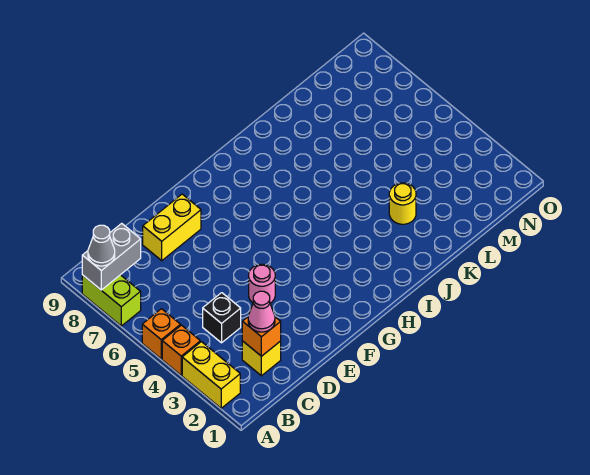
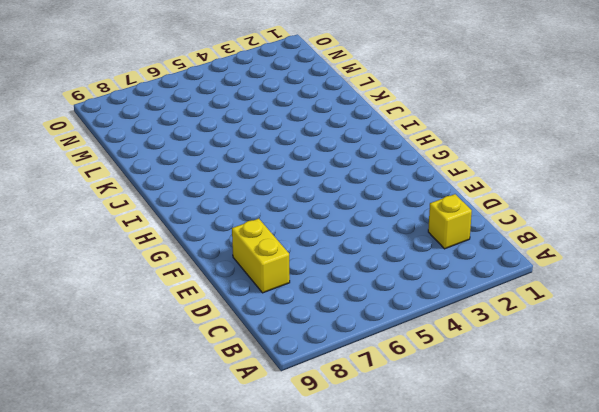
none -> yellow 1x2 brick [182,342,240,408]
none -> orange 1x1 brick [162,325,200,375]
none -> orange 1x1 brick [142,309,180,359]

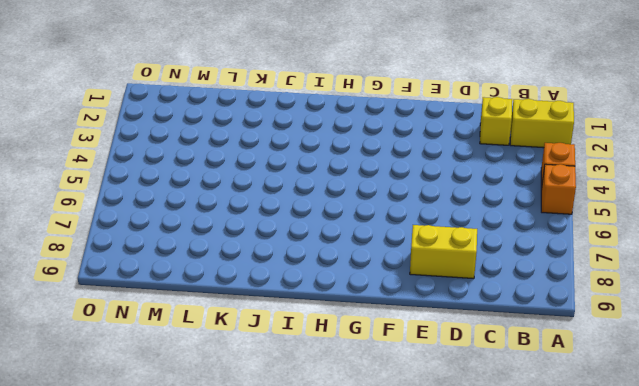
yellow 1x2 brick [510,99,574,148] -> yellow 1x2 brick turned to [182,342,240,408]
none -> lime 1x2 brick [82,275,141,326]
none -> black 1x1 brick [203,293,241,343]
none -> pink 1x1 round brick [249,264,275,303]

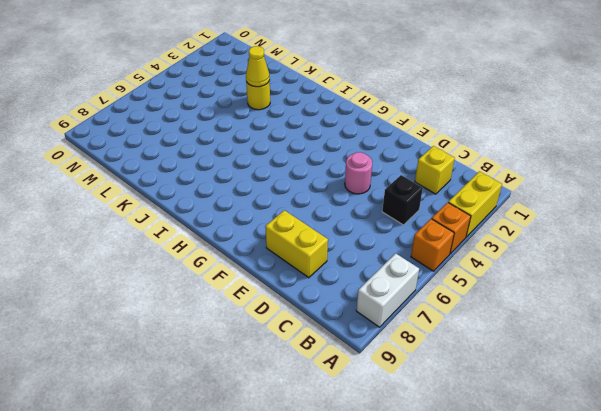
white 1x2 brick [356,253,419,327] -> lime 1x2 brick [82,275,141,326]
yellow 1x1 cone [246,46,270,87] -> none
none -> grey 1x2 brick [82,223,141,290]
none -> orange 1x1 brick [242,317,281,356]
none -> grey 1x1 cone [88,225,115,266]

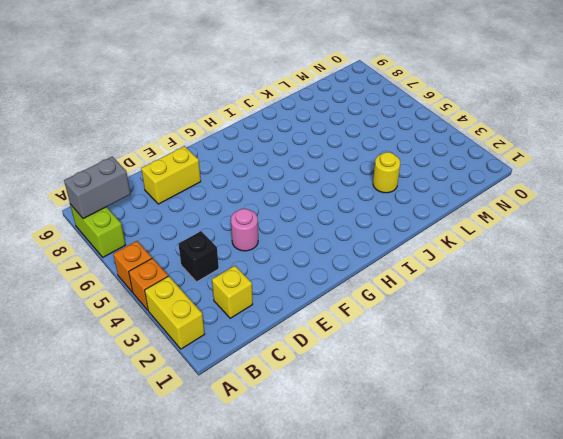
none -> orange 1x1 brick [242,317,281,356]
none -> grey 1x1 cone [88,225,115,266]
none -> pink 1x1 cone [248,291,275,332]

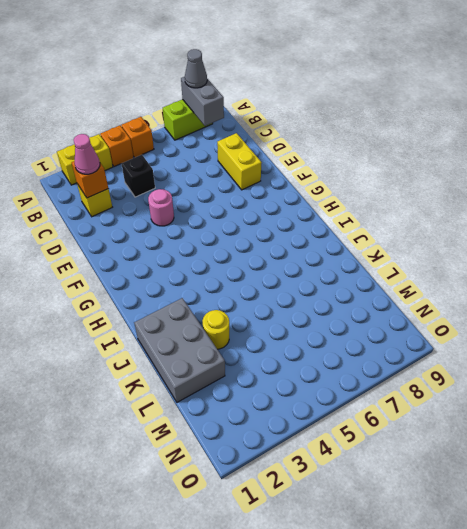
grey 2x3 brick [134,298,225,402] -> none

